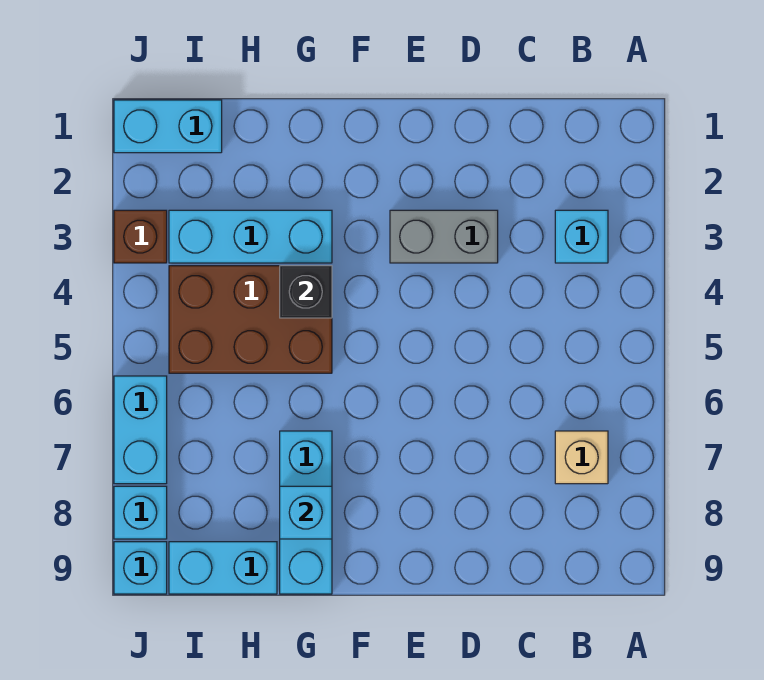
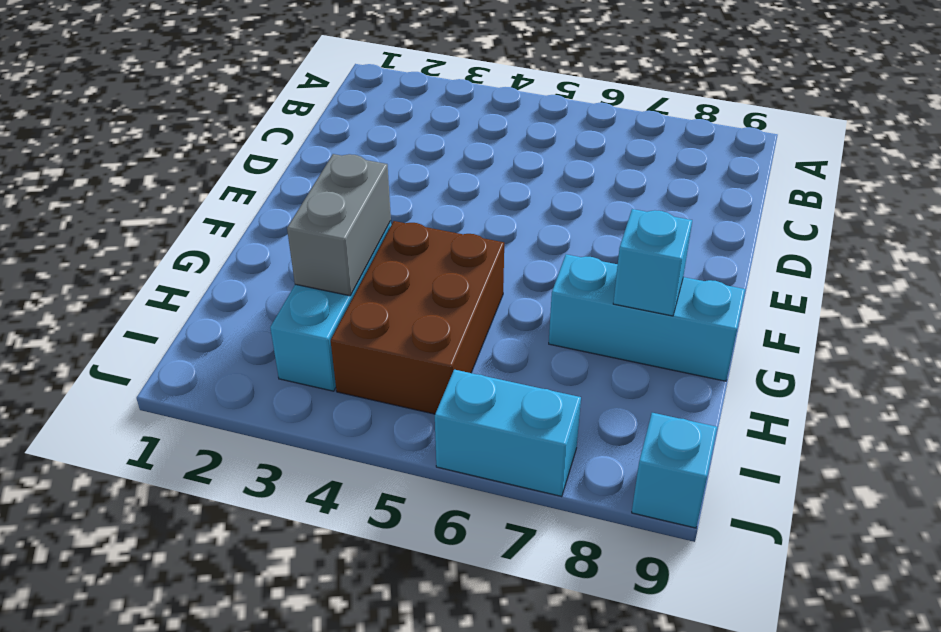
grey 1x2 brick [287,154,391,296] -> grey 1x2 brick moved to [390,210,498,263]
none -> cyan 1x1 brick [555,210,608,263]
none -> tan 1x1 brick [555,431,608,484]
none -> cyan 1x2 brick [169,542,277,594]

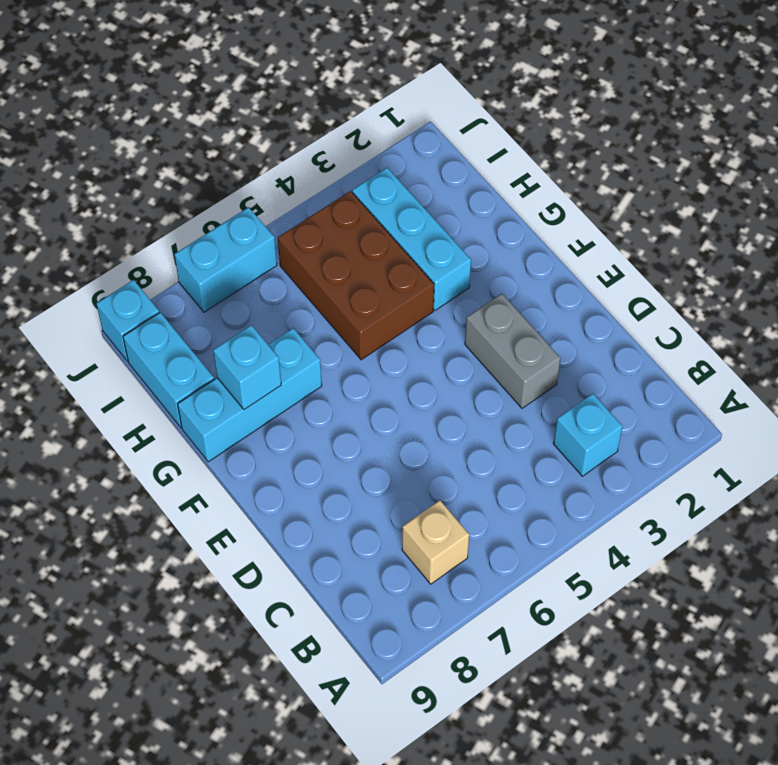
none -> cyan 1x2 brick [114,100,222,153]
none -> brown 1x1 brick [114,210,167,263]
none -> cyan 1x1 brick [114,486,167,539]

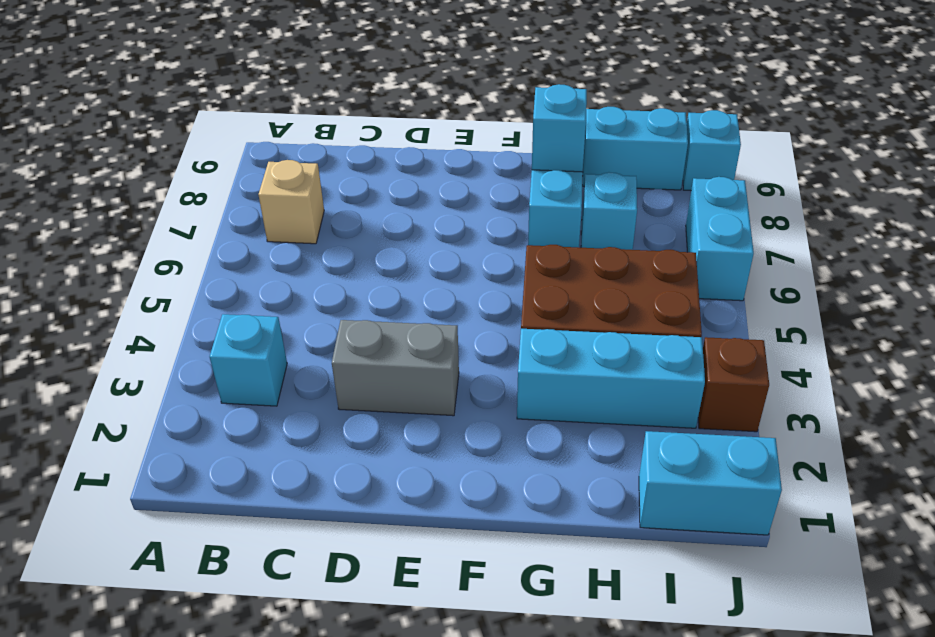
cyan 1x1 brick [581,172,637,250] -> cyan 1x1 brick moved to [114,486,167,539]
none -> black 1x1 brick [280,266,332,318]

